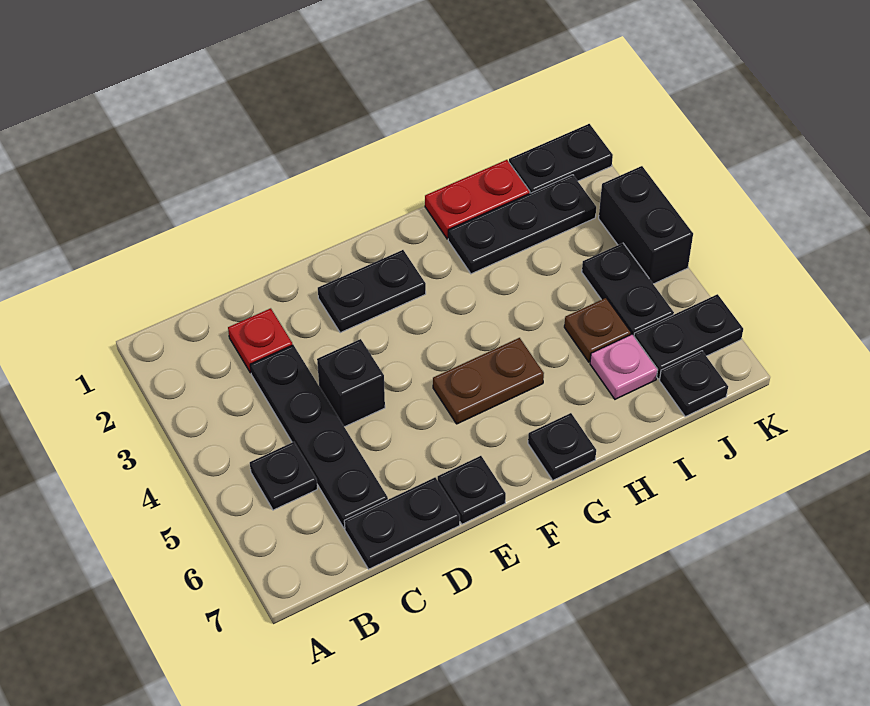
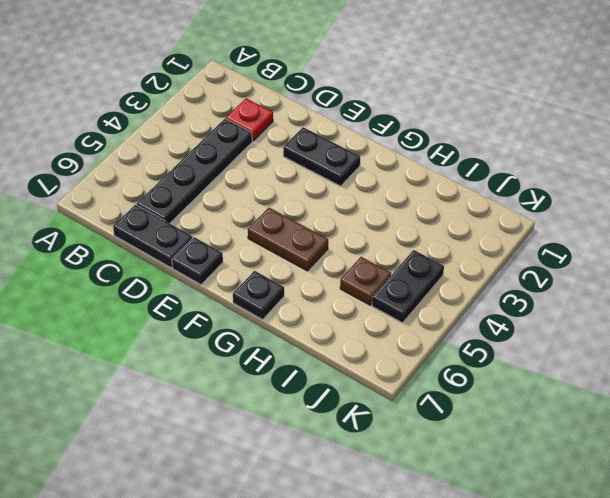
none -> black 1x1 plate [250,442,317,510]
none -> black 1x1 brick [317,339,385,427]
none -> red 1x2 plate [425,160,530,239]

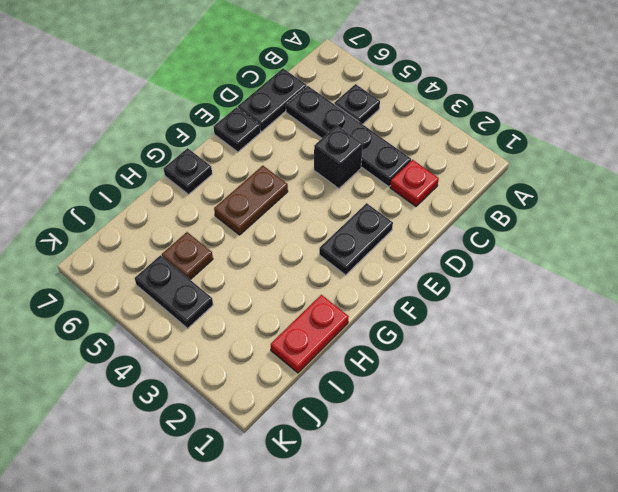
none -> black 1x3 plate [448,175,596,274]
none -> pink 1x1 plate [590,334,658,399]
none -> black 1x2 plate [509,124,613,193]

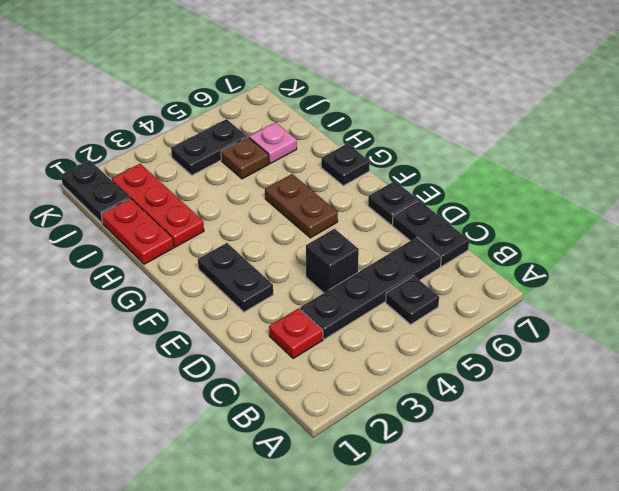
red 1x3 plate [112,164,204,247] -> black 1x3 plate [448,175,596,274]
none -> black 1x2 plate [634,294,743,379]
none -> black 1x1 plate [660,351,728,416]
none -> black 1x2 brick [599,166,693,284]

